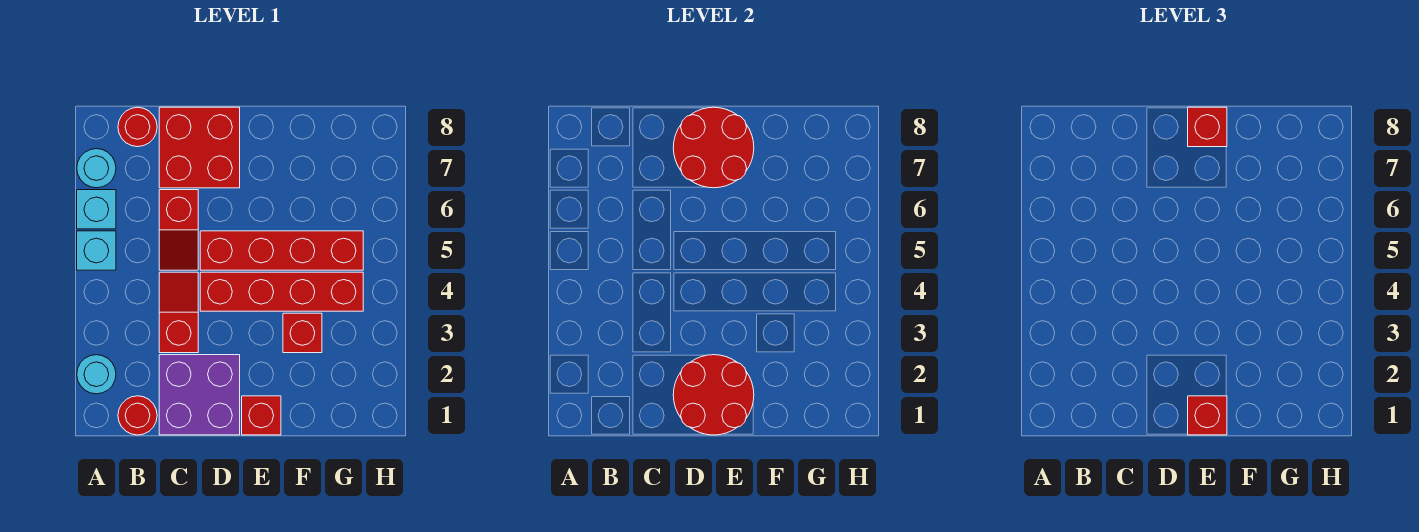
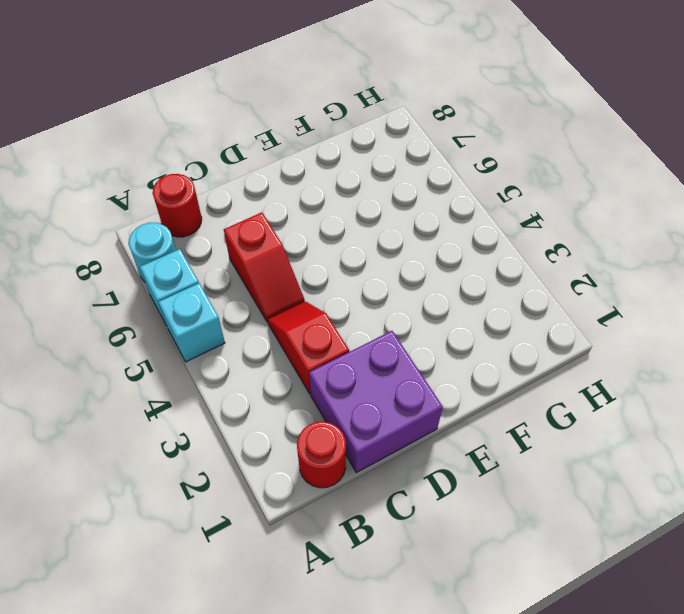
none -> cyan 1x1 round brick [77,355,116,394]
none -> red 2x2 brick [159,107,240,188]
none -> red 1x4 brick [200,272,363,311]

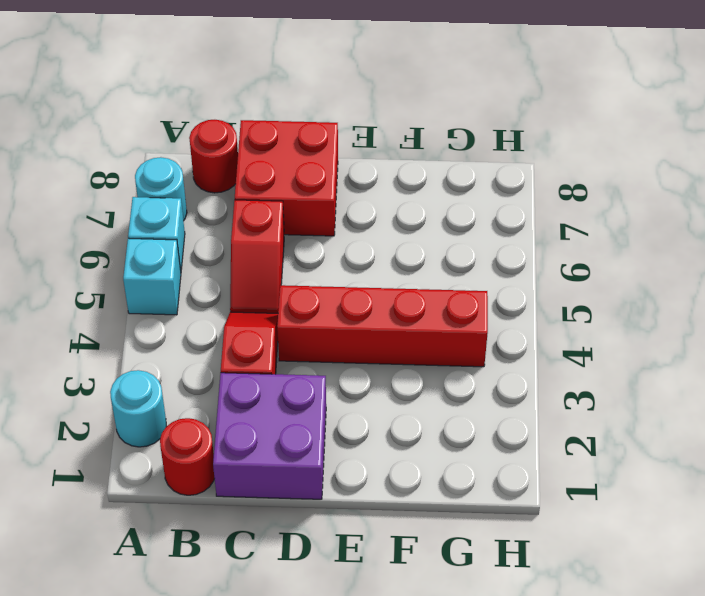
none -> red 1x4 brick [200,231,363,270]
none -> red 1x1 brick [242,396,281,435]
none -> red 1x1 brick [283,313,322,353]

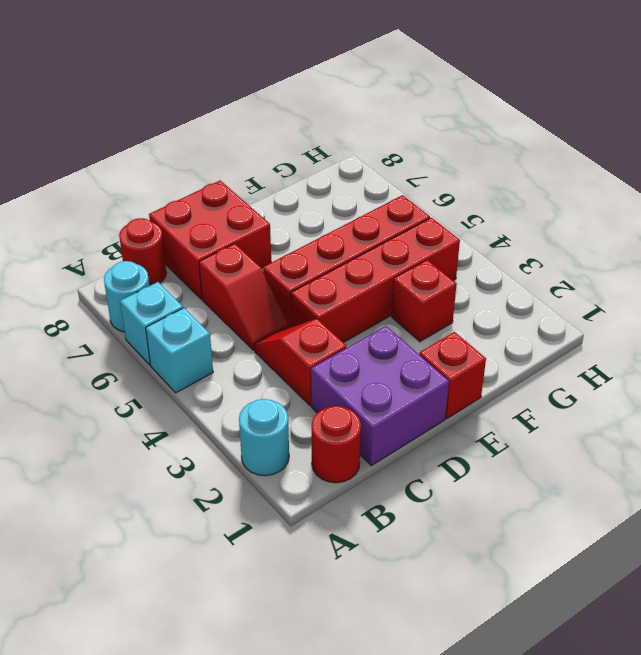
none -> red 2x2 round brick [673,355,754,435]
none -> red 2x2 round brick [673,107,754,188]
none -> red 1x1 brick [1188,396,1227,435]

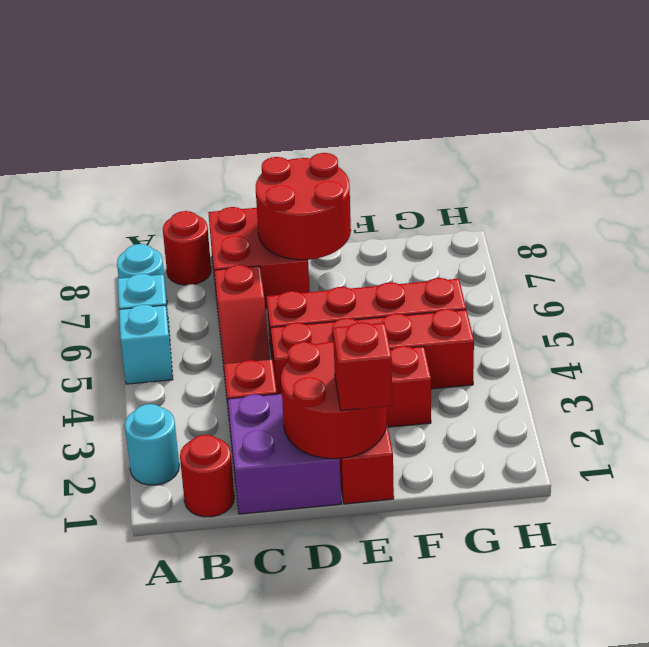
none -> red 1x1 brick [1188,107,1227,147]

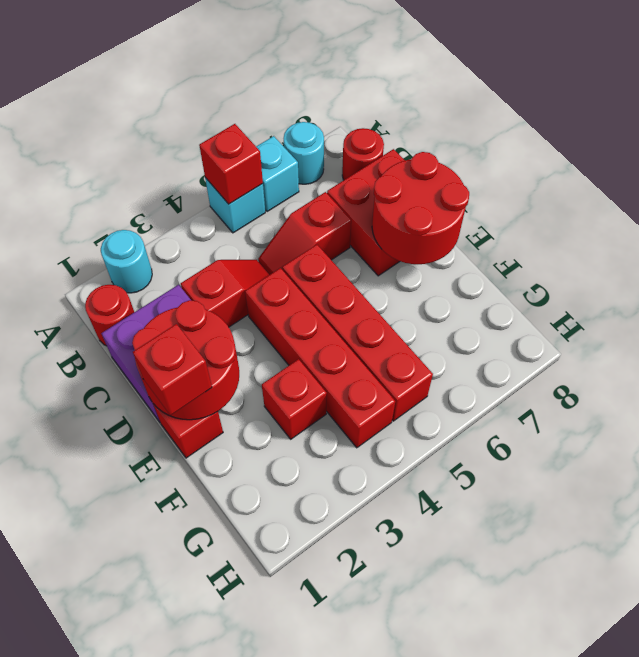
red 1x1 brick [199,124,263,204] -> red 1x1 brick moved to [1188,107,1227,147]

